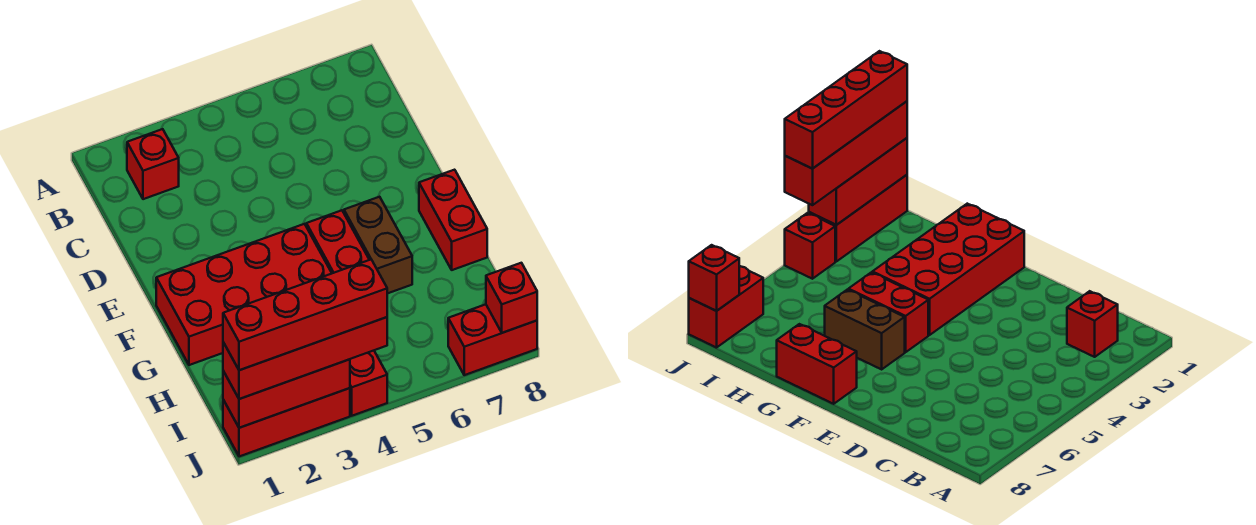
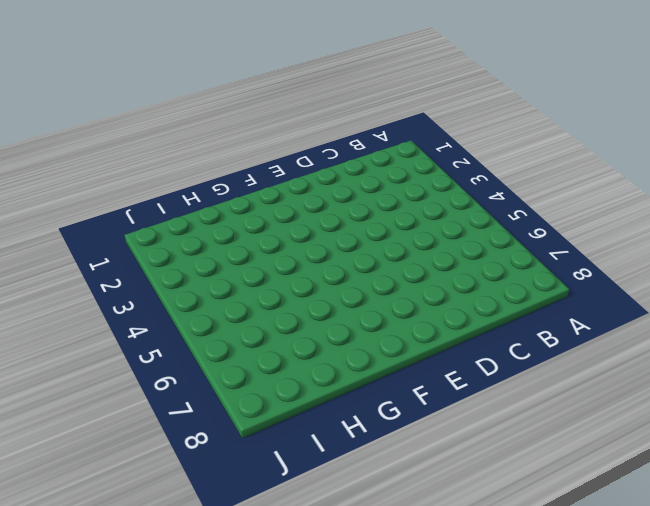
none -> red 1x1 brick [127,129,179,199]
none -> red 2x4 brick [156,224,332,365]
none -> red 1x2 brick [306,210,369,273]

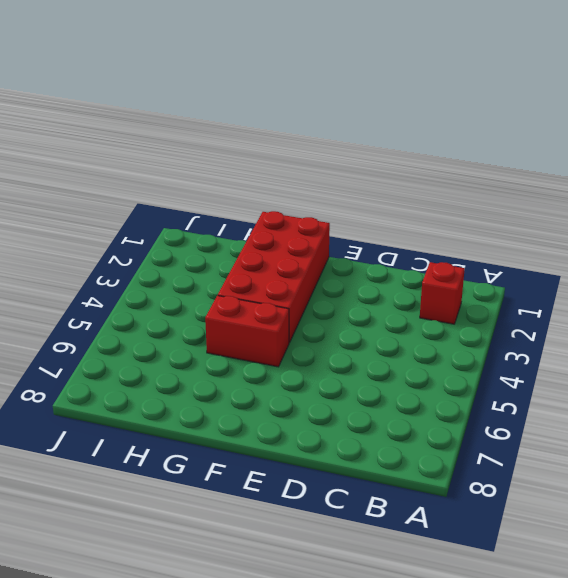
none -> brown 1x2 brick [344,197,412,294]
none -> red 1x2 brick [419,170,487,270]
none -> red 1x3 brick [223,388,350,457]

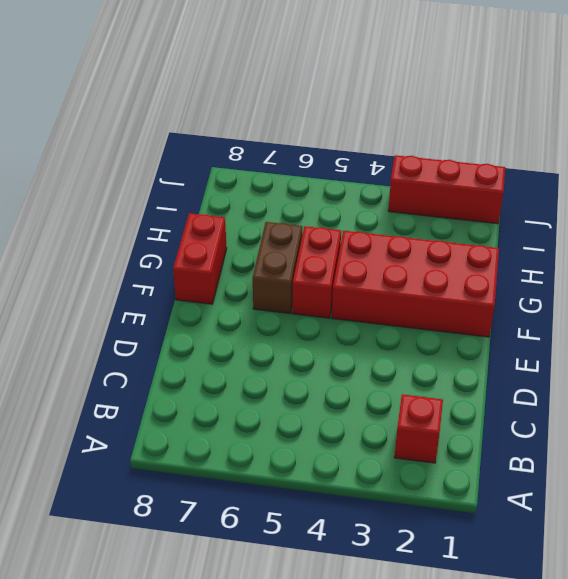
none -> red 1x1 brick [350,351,387,416]
none -> red 1x2 brick [448,304,537,375]
none -> red 1x3 brick [223,359,350,428]

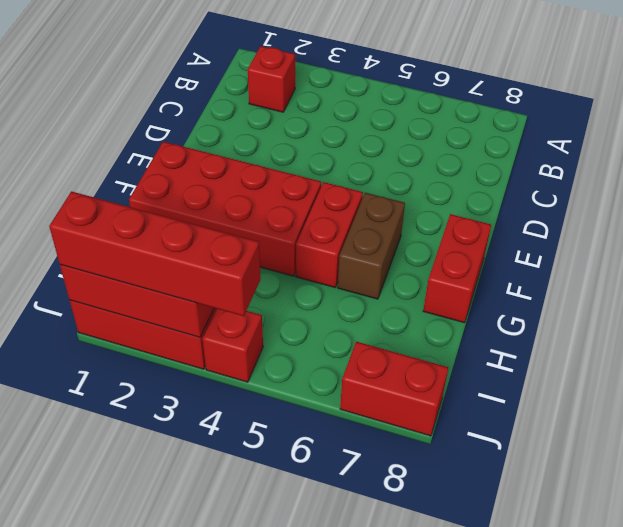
none -> red 1x1 brick [486,263,537,333]
none -> red 1x4 brick [223,259,387,370]

